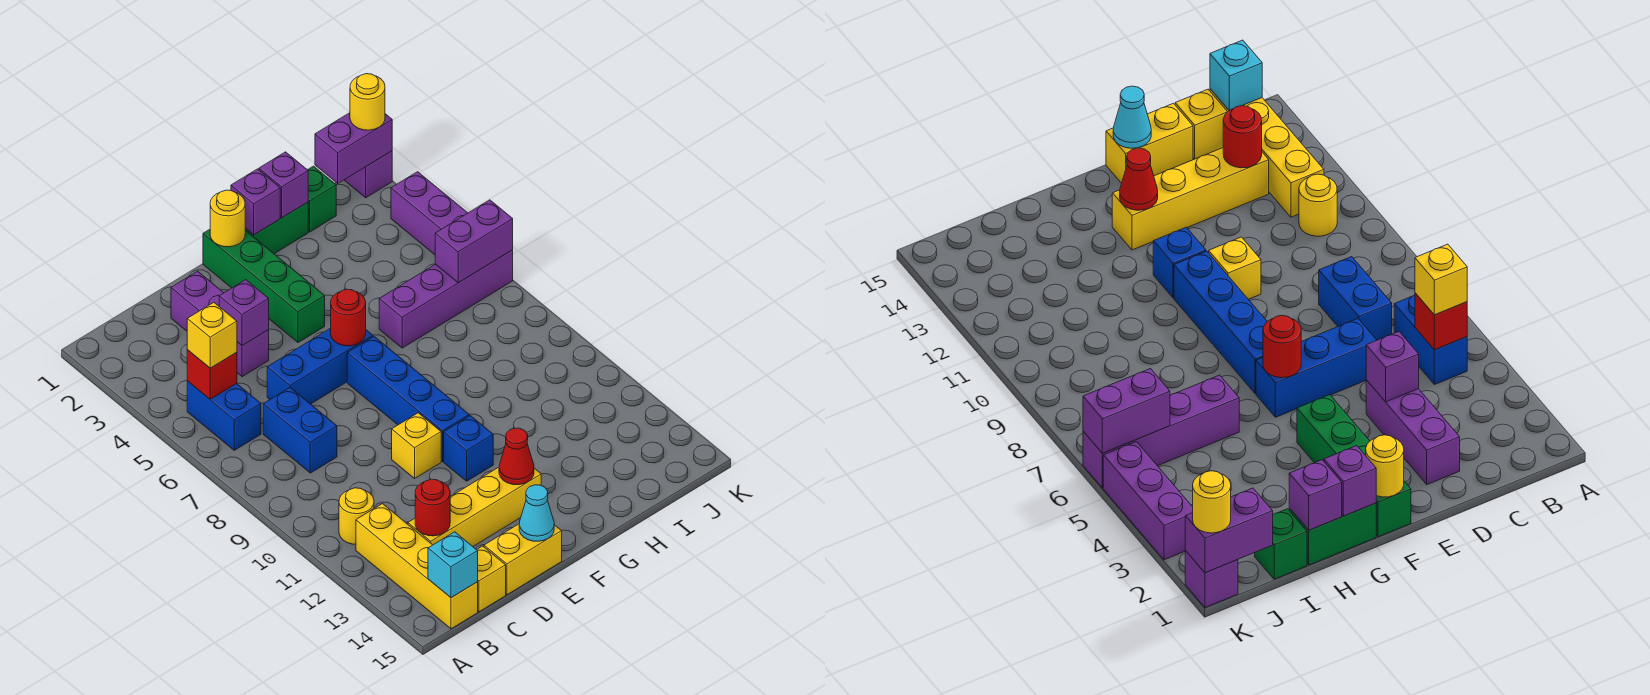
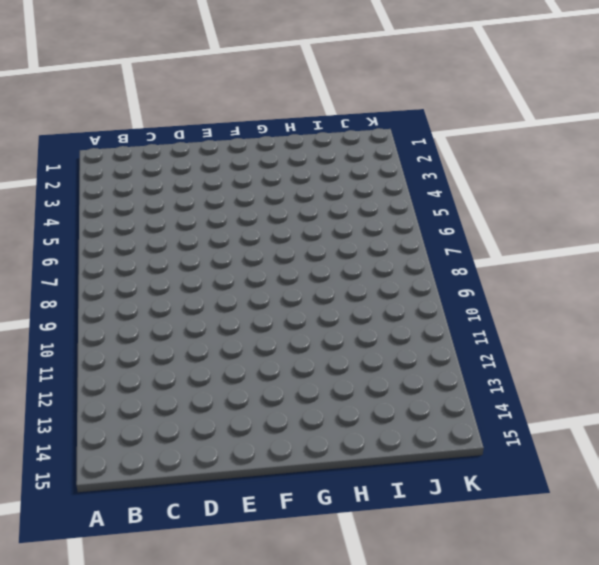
none -> blue 1x2 brick [187,381,261,450]
none -> yellow 1x1 round brick [339,488,374,544]
none -> yellow 1x4 brick [356,504,478,629]
none -> blue 1x2 brick [263,388,337,473]

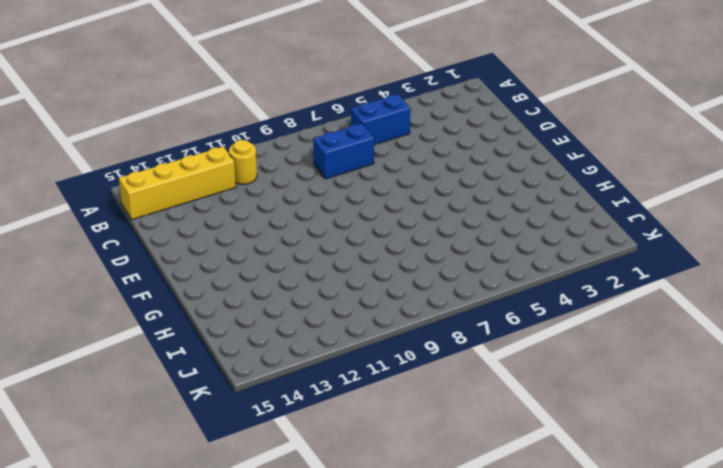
none -> yellow 1x4 brick [408,467,541,546]
none -> yellow 1x1 brick [477,546,506,612]
none -> purple 1x3 brick [171,271,269,377]
none -> blue 1x3 brick [267,328,373,404]

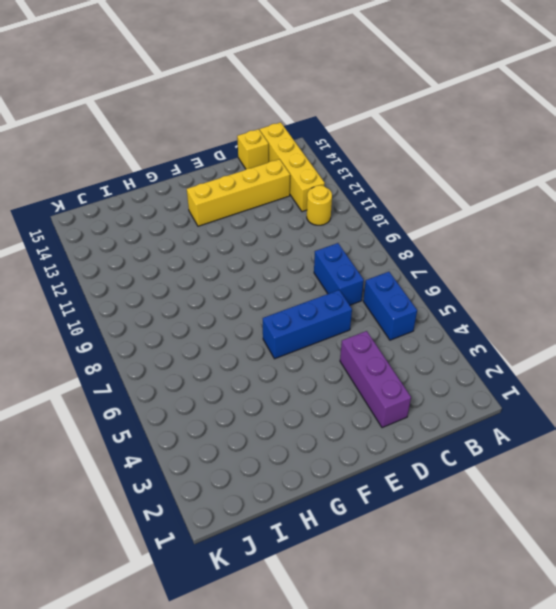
none -> yellow 1x2 brick [484,524,562,595]
none -> yellow 1x1 brick [392,413,441,478]
none -> green 1x4 brick [203,229,325,342]
none -> blue 1x4 brick [347,336,469,461]

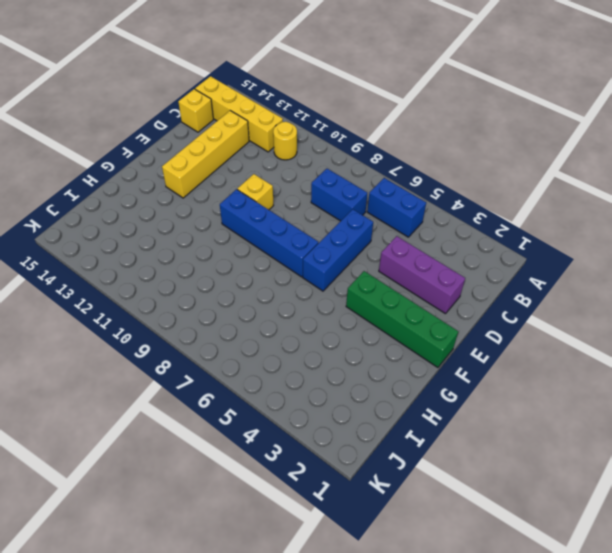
none -> yellow 1x2 brick [484,524,562,595]
none -> blue 1x1 brick [444,416,493,481]
none -> green 1x2 brick [245,202,308,254]
none -> purple 1x4 brick [379,250,513,348]

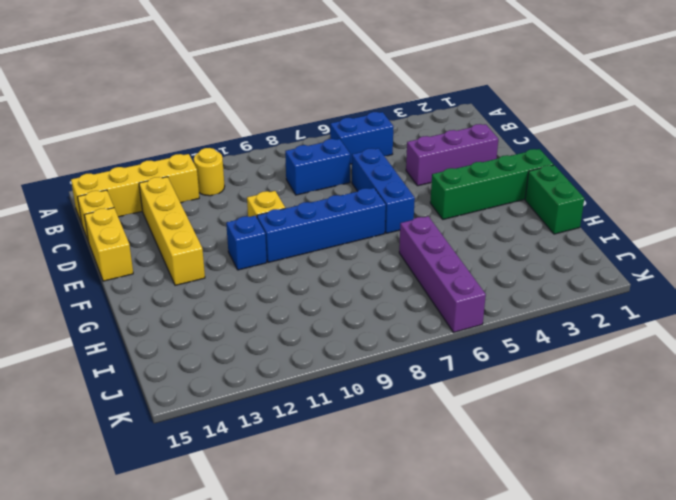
none -> green 1x1 brick [308,166,336,232]
none -> purple 1x1 brick [345,151,392,198]
none -> purple 1x3 brick [391,172,467,255]
none -> red 1x1 brick [187,350,237,399]

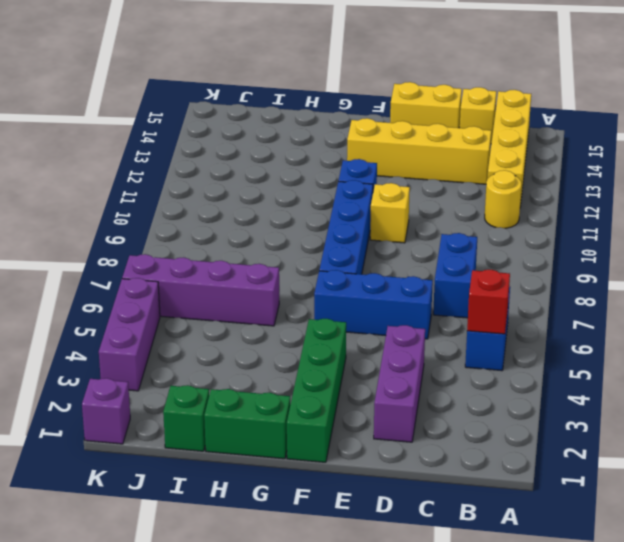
none -> cyan 1x1 brick [428,532,478,598]
none -> red 1x1 round brick [415,479,450,536]
none -> purple 1x1 brick [219,280,269,346]
none -> cyan 1x1 cone [519,485,554,541]

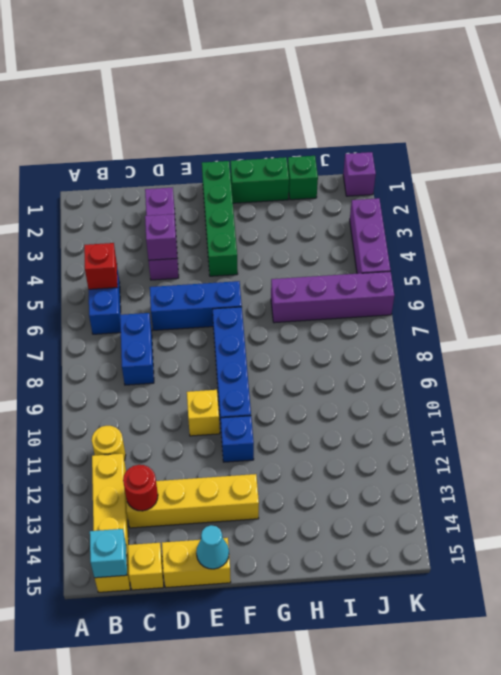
none -> yellow 1x1 round brick [210,190,245,247]
none -> red 1x1 round brick [331,289,366,346]
none -> red 1x1 cone [499,428,534,485]
none -> purple 1x1 brick [231,169,280,235]

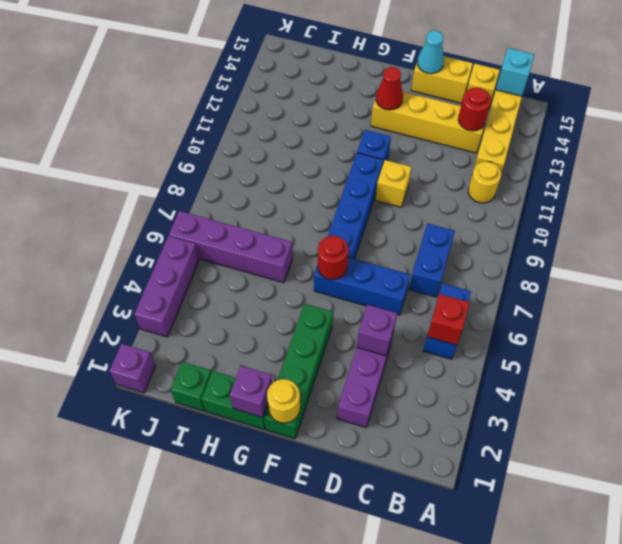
none -> purple 1x1 brick [259,152,308,218]
none -> purple 1x2 brick [315,113,392,183]
none -> purple 1x2 brick [435,200,513,283]
none -> yellow 1x1 brick [187,302,237,368]

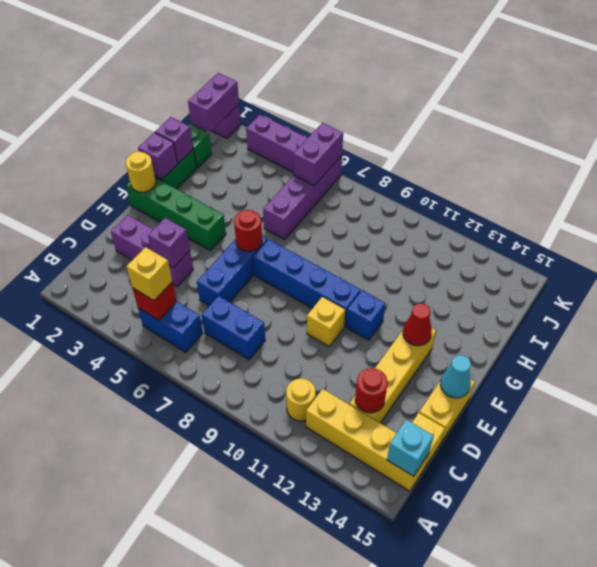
none -> yellow 1x1 round brick [350,74,385,130]

